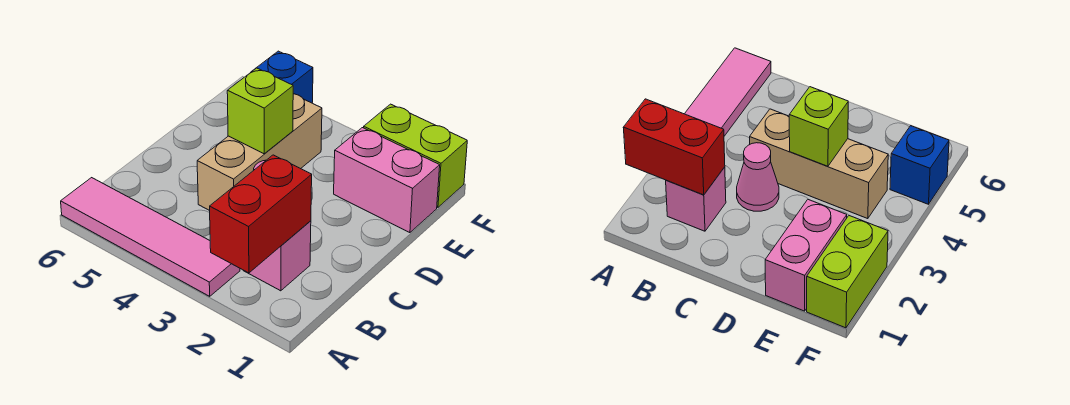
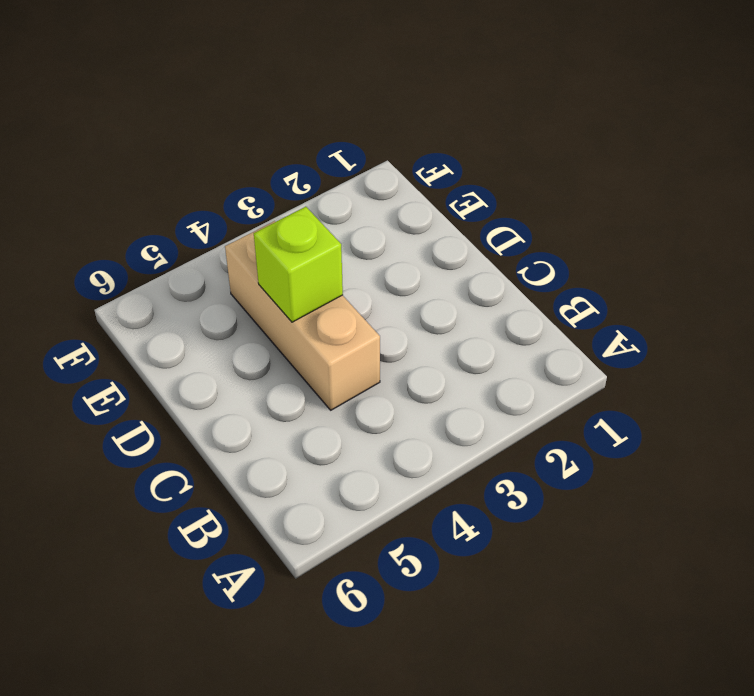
none -> pink 1x4 tile [61,178,240,296]
none -> pink 1x1 brick [245,221,311,291]

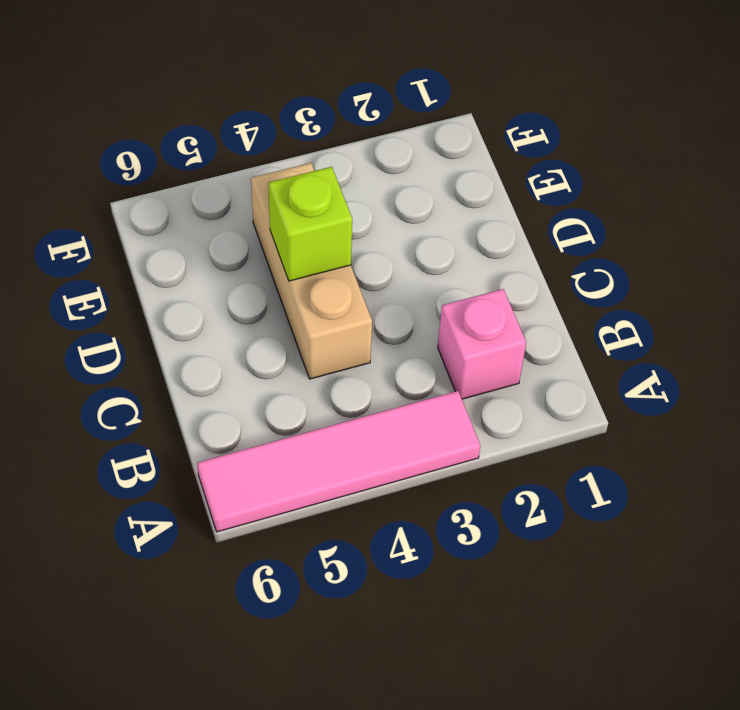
none -> pink 1x1 cone [737,143,779,211]
none -> pink 1x2 brick [334,128,440,233]

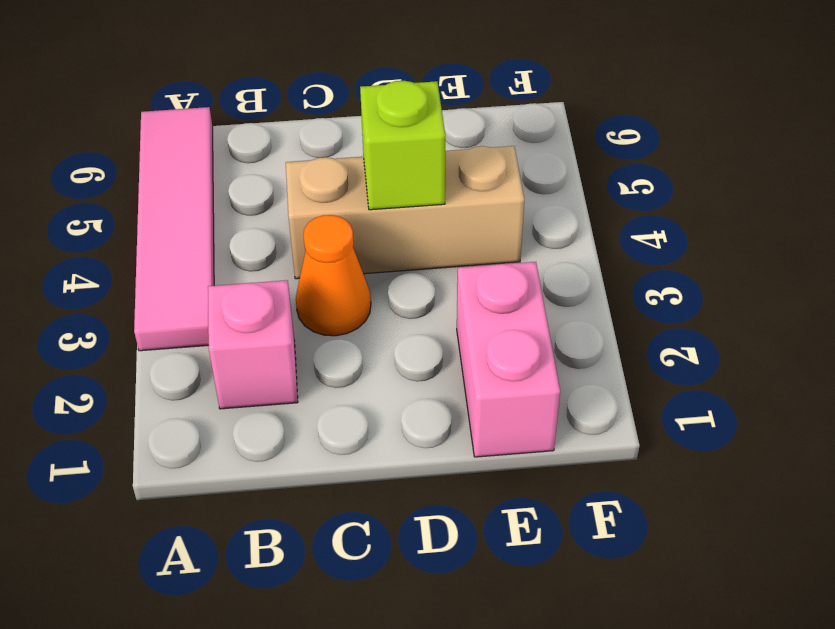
orange 1x1 cone [296,215,371,336] -> pink 1x1 cone [737,143,779,211]
none -> lime 1x2 brick [364,104,467,207]
none -> blue 1x1 brick [251,51,313,103]

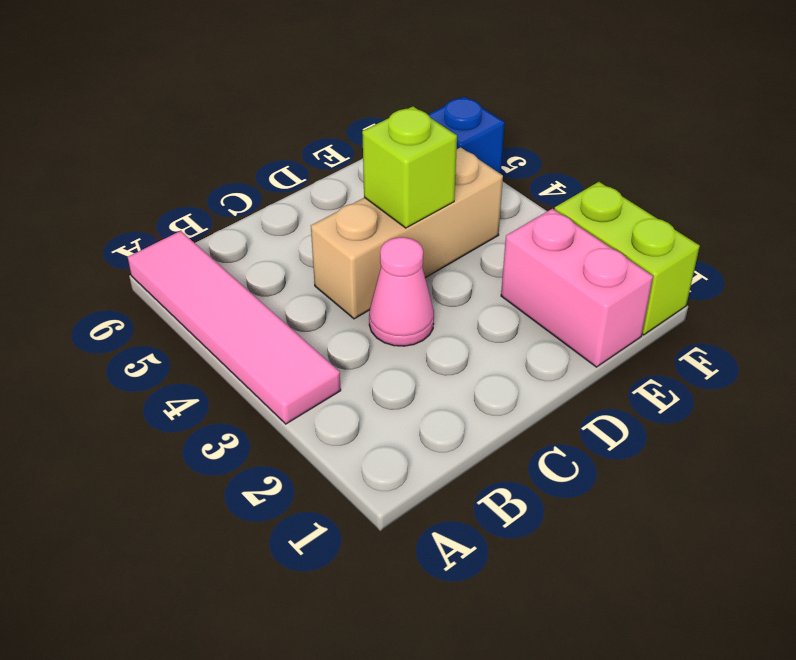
none -> pink 1x1 brick [245,221,311,291]
none -> red 1x2 brick [210,155,312,273]

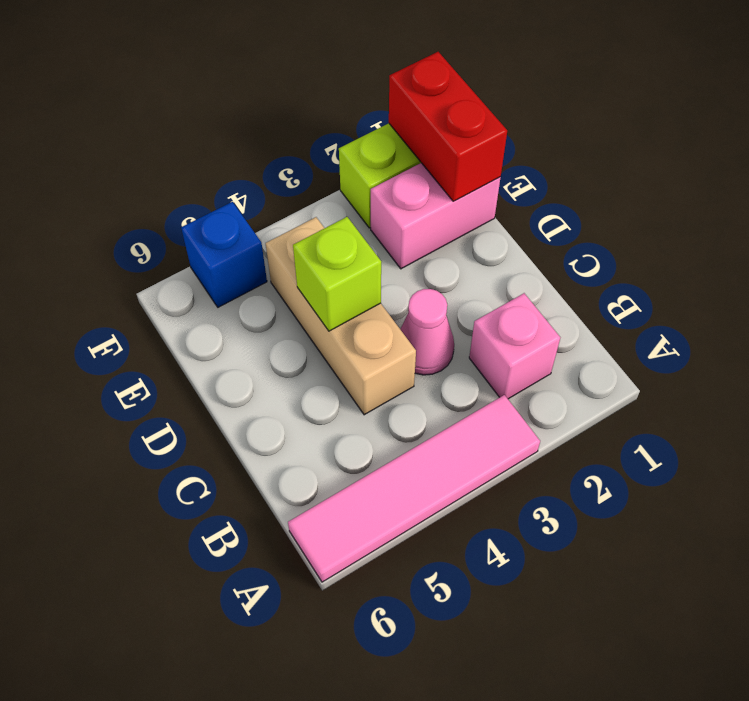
red 1x2 brick [389,52,507,201] -> red 1x2 brick moved to [210,155,312,273]

